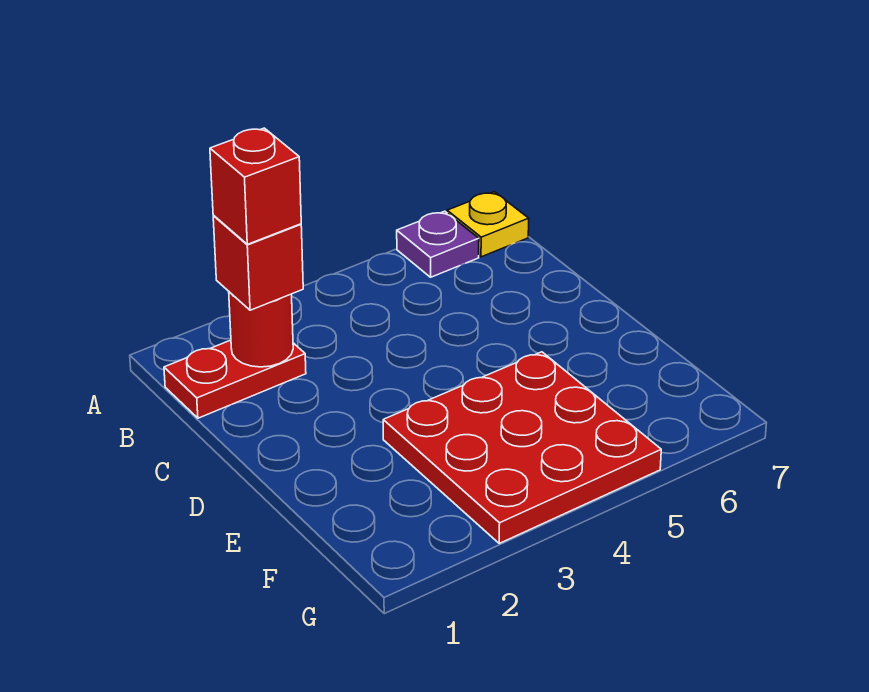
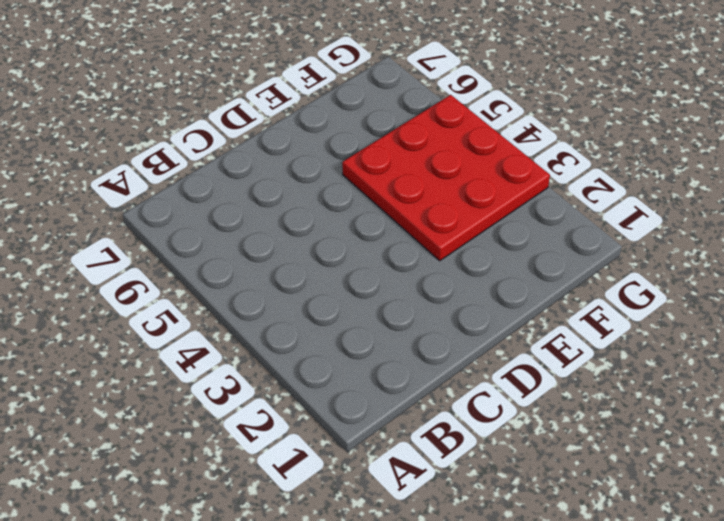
none -> purple 1x1 plate [397,211,479,277]
none -> yellow 1x1 plate [447,192,529,257]

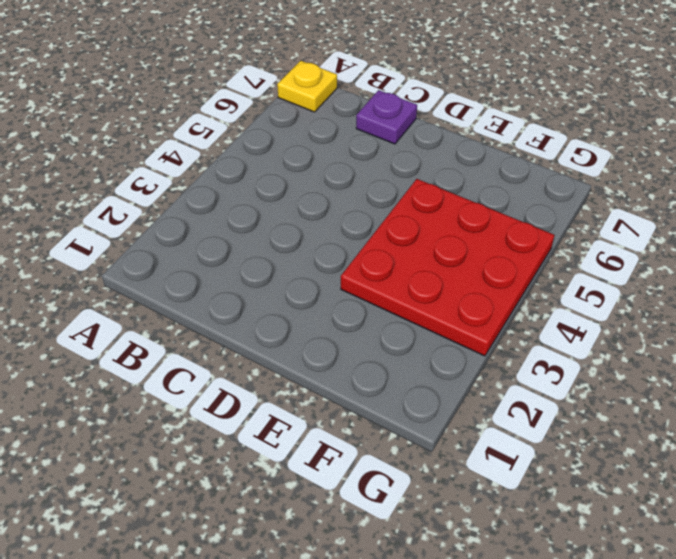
purple 1x1 plate [356,90,417,144] -> purple 1x1 plate moved to [397,211,479,277]
none -> red 1x2 plate [164,340,306,418]
none -> red 1x1 round brick [229,292,293,367]

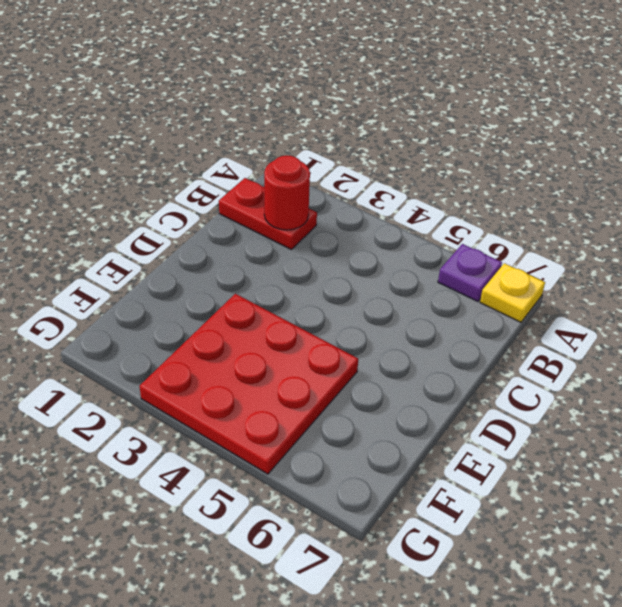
none -> red 1x1 brick [213,215,303,310]
none -> red 1x1 brick [210,128,301,244]

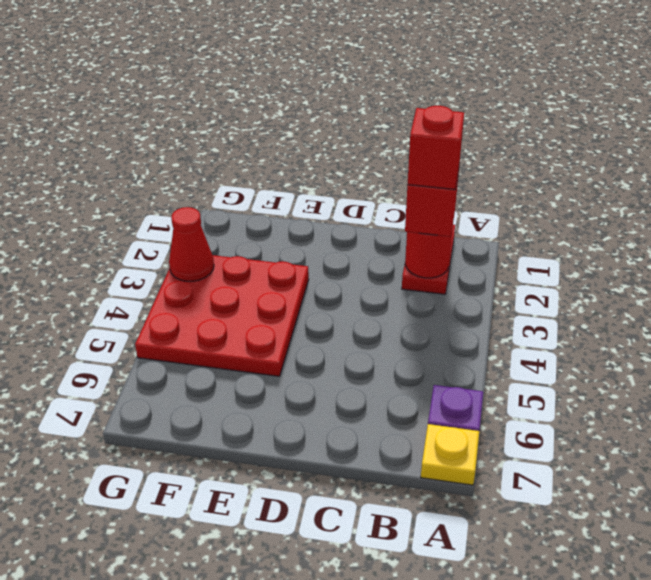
red 1x1 cone [169,207,214,281] -> none

